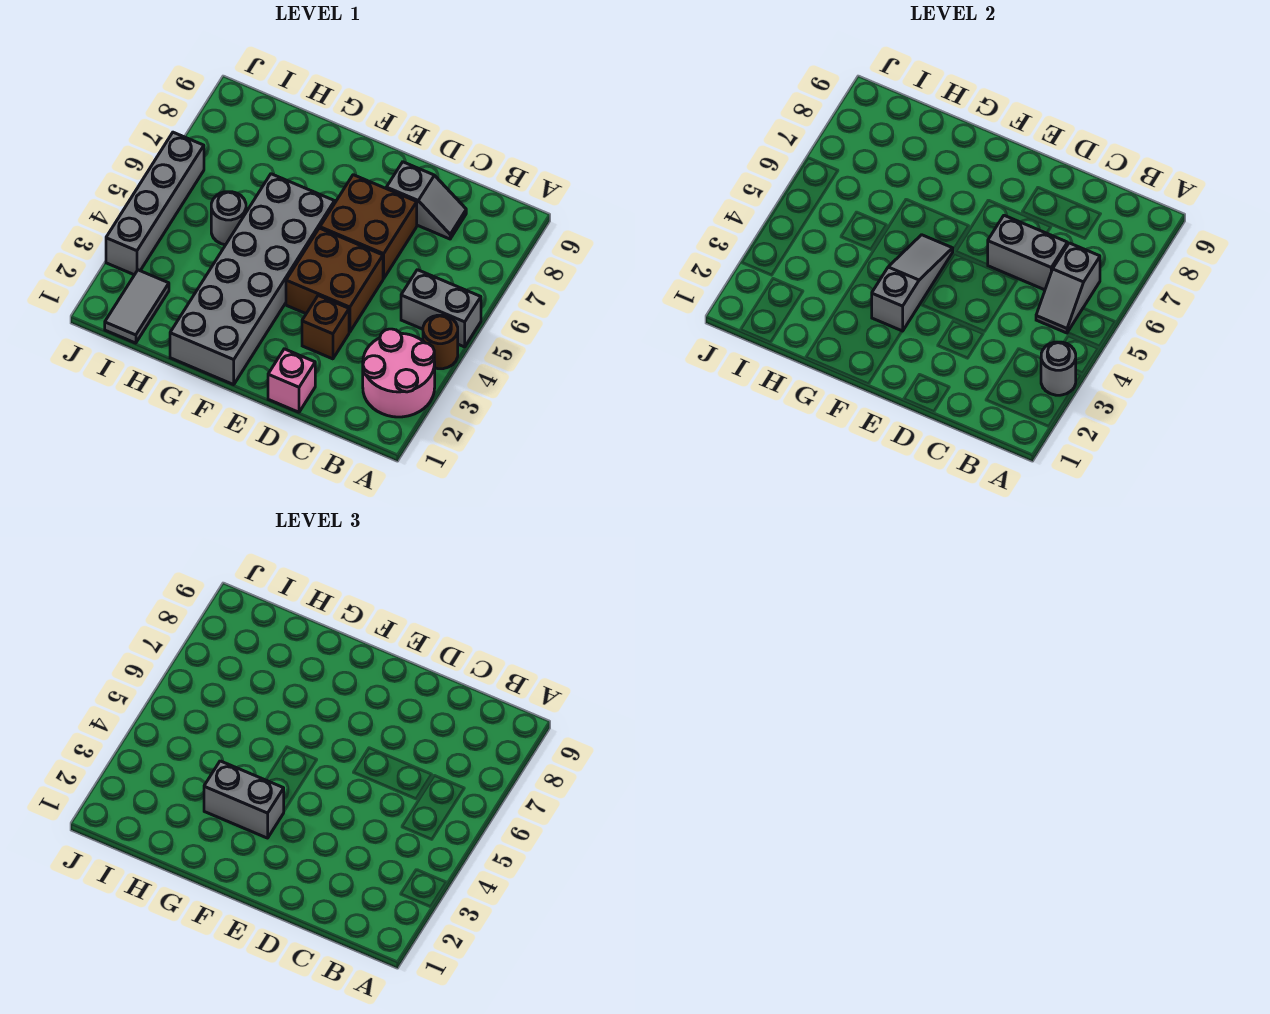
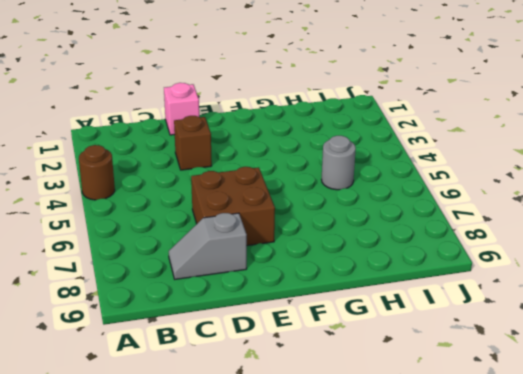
none -> pink 2x2 round brick [363,329,435,417]
none -> grey 1x2 brick [401,270,481,347]
none -> brown 2x2 brick [286,228,383,332]

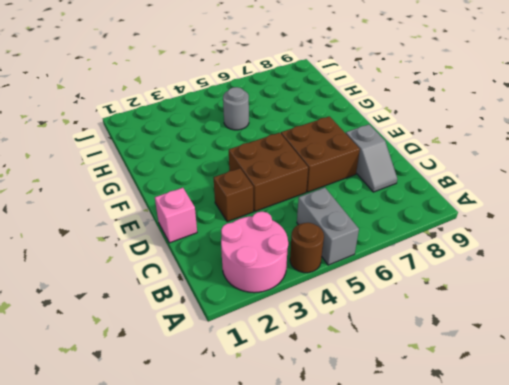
none -> grey 2x6 brick [170,174,335,385]
none -> grey 1x2 tile [105,270,169,343]
none -> grey 1x4 brick [106,132,204,275]

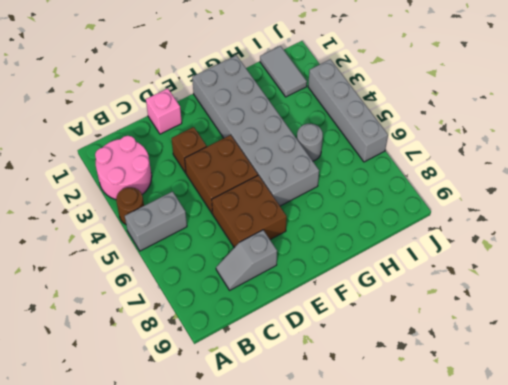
none -> grey 1x1 round brick [1041,342,1076,395]
none -> grey 1x2 slope [1036,243,1100,333]
none -> grey 1x2 brick [988,215,1068,290]

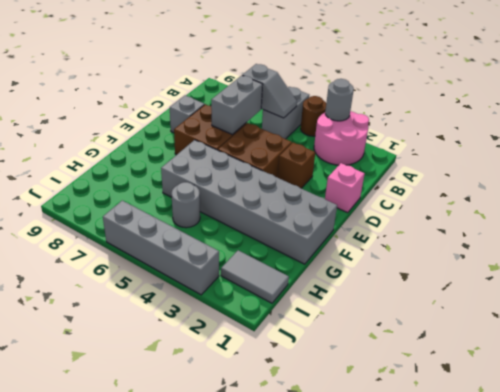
none -> grey 1x3 slope [872,235,953,331]
none -> grey 1x2 brick [204,761,284,838]

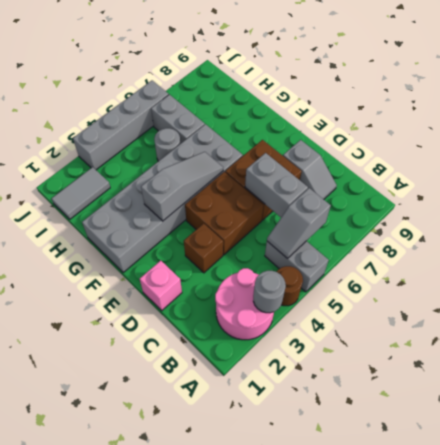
grey 1x2 brick [151,95,205,144] -> grey 1x2 brick moved to [204,761,284,838]

